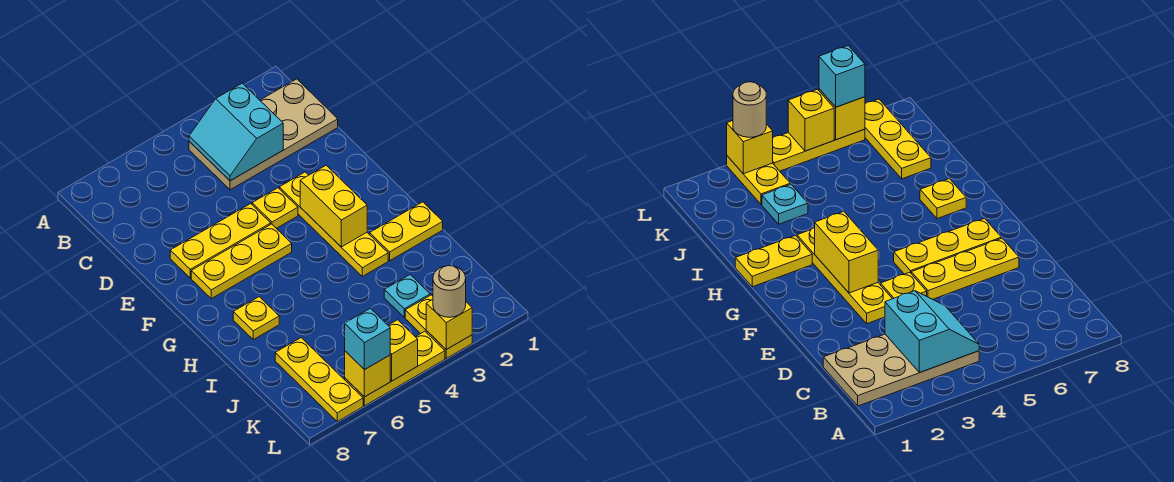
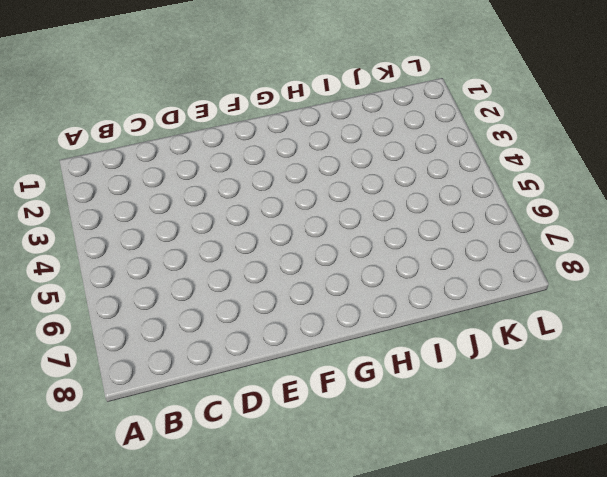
none -> tan 2x4 plate [189,79,338,190]
none -> yellow 1x4 plate [279,172,388,276]
none -> yellow 1x1 plate [252,188,298,228]

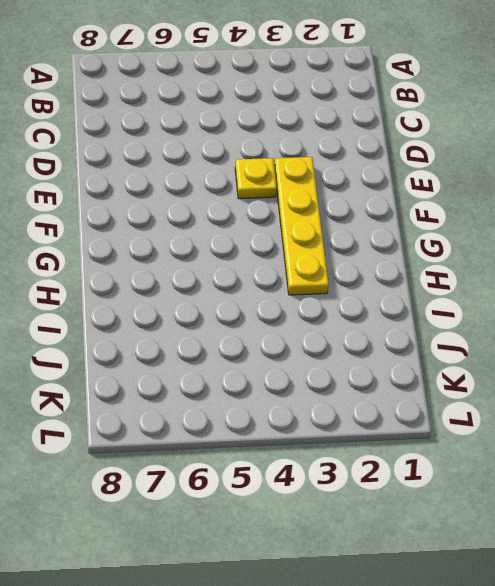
none -> tan 2x4 plate [189,79,338,190]
none -> yellow 1x3 plate [170,204,271,278]
none -> yellow 1x3 plate [191,224,292,298]

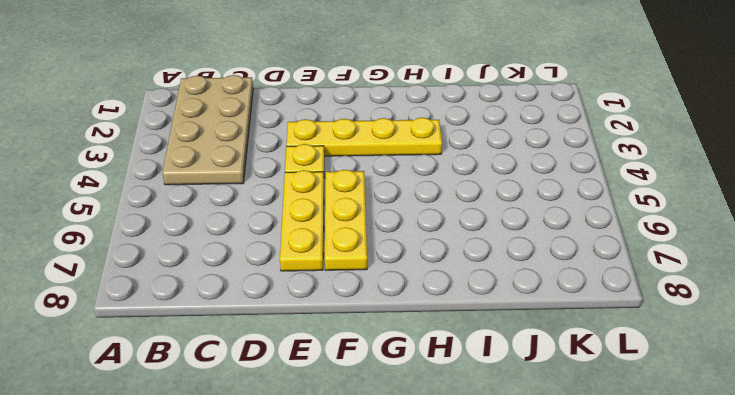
none -> yellow 1x2 plate [370,202,443,261]
none -> yellow 1x1 plate [233,297,279,339]
none -> cyan 1x1 plate [384,275,430,317]

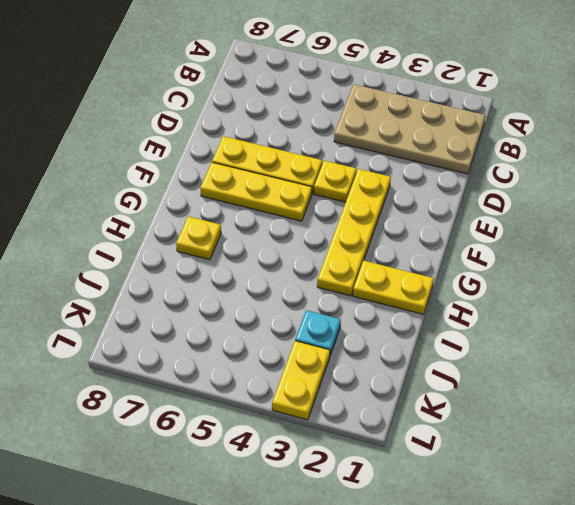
none -> yellow 1x3 plate [275,338,363,421]
none -> yellow 1x3 plate [345,331,445,406]
none -> cyan 2x2 slope [189,83,283,181]

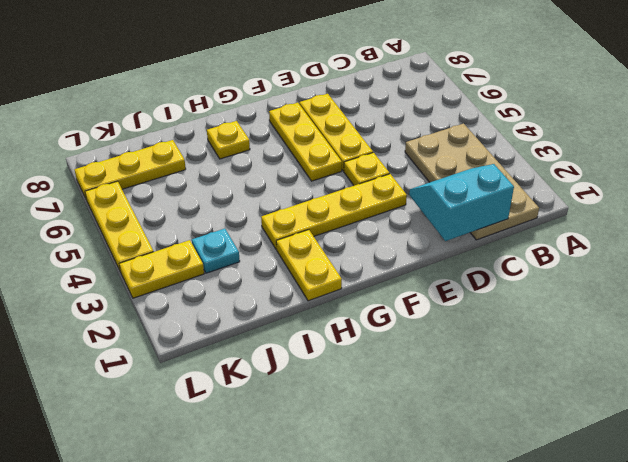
cyan 2x2 slope [409,164,514,241] -> cyan 2x2 slope moved to [189,83,283,181]
none -> yellow 1x2 brick [300,165,367,247]
none -> yellow 1x1 brick [426,300,472,349]
none -> yellow 1x1 brick [388,320,418,381]

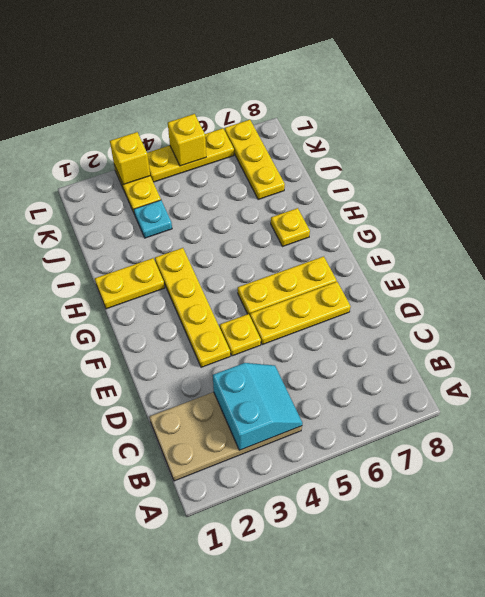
none -> yellow 1x2 brick [300,165,367,247]
none -> yellow 1x1 brick [345,351,390,397]
none -> tan 1x1 round brick [433,266,466,317]

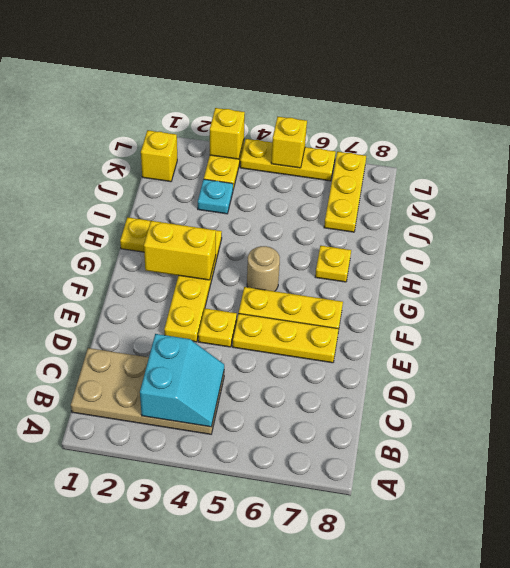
yellow 1x2 brick [144,221,216,280] -> yellow 1x2 brick turned to [300,165,367,247]
tan 1x1 round brick [247,246,280,291] -> tan 1x1 round brick moved to [433,266,466,317]
yellow 1x1 brick [141,130,177,182] -> yellow 1x1 brick moved to [345,351,390,397]
none -> cyan 1x1 brick [345,308,390,370]

